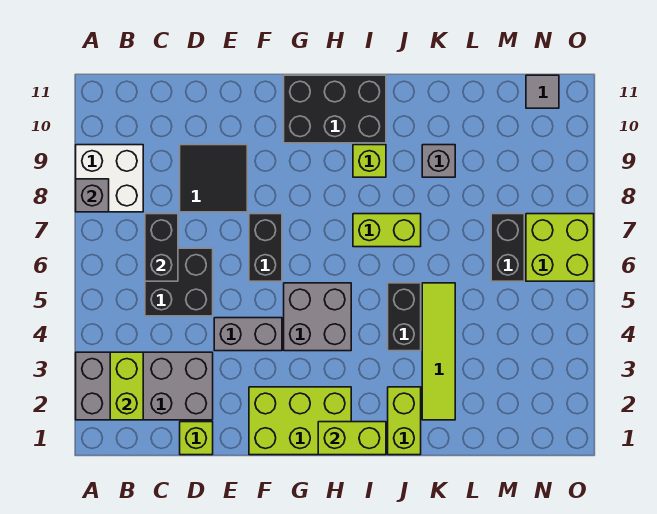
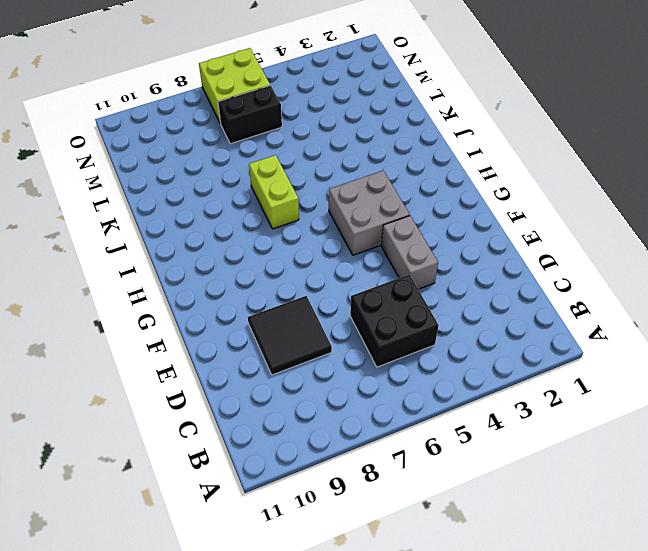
none -> grey 2x4 brick [76,352,213,420]
none -> white 2x2 brick [76,145,143,212]
none -> lime 1x1 brick [180,422,213,455]

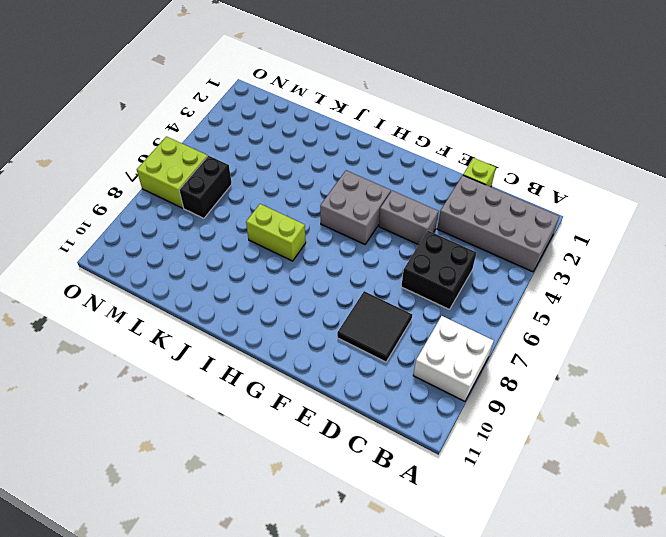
none -> lime 2x3 brick [249,387,351,455]
none -> black 1x2 brick [249,214,282,281]
none -> black 2x3 brick [284,75,386,143]

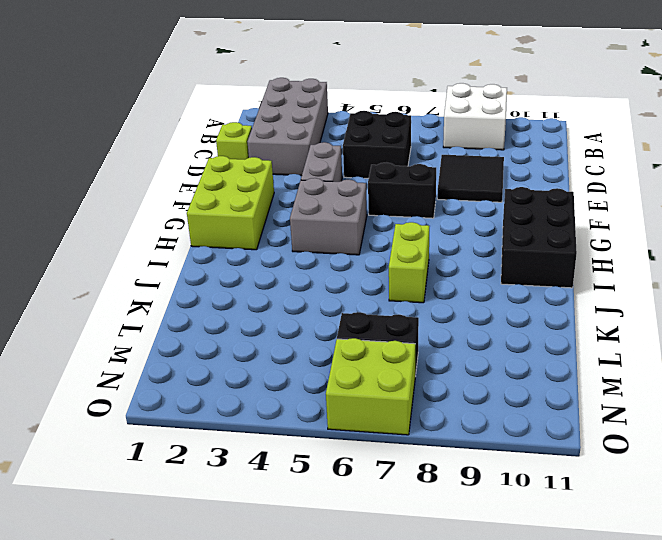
none -> lime 1x1 brick [353,145,386,177]
none -> lime 1x2 brick [388,387,421,455]
none -> black 1x2 brick [388,283,421,351]

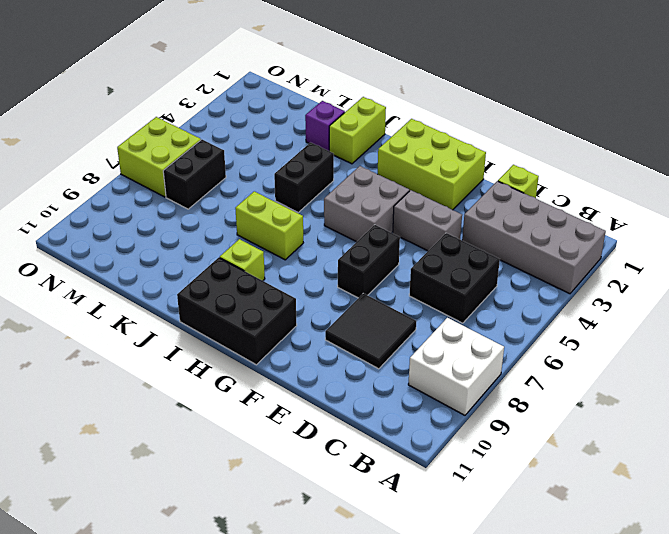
purple 1x1 brick [305,101,345,151] -> lime 1x4 tile [422,283,455,420]
none -> grey 1x1 brick [422,145,455,177]
none -> grey 1x1 tile [526,75,559,108]
none -> grey 1x1 brick [76,179,109,212]

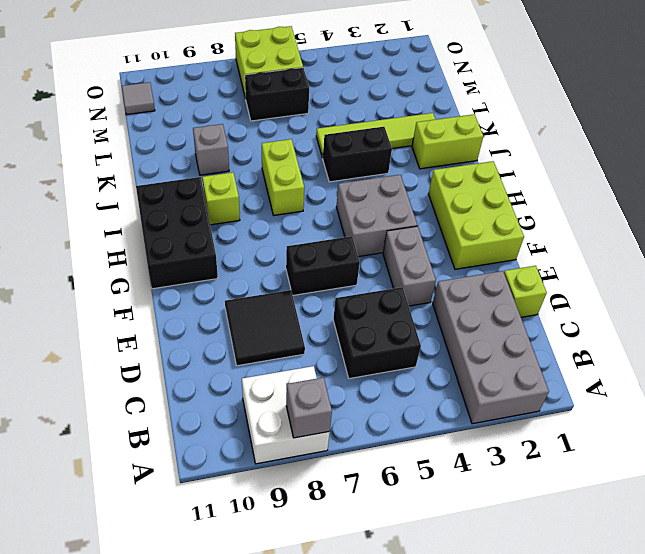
none -> lime 1x2 brick [110,352,143,420]
none -> black 1x2 brick [145,214,178,281]
none -> lime 1x2 brick [318,422,386,455]

